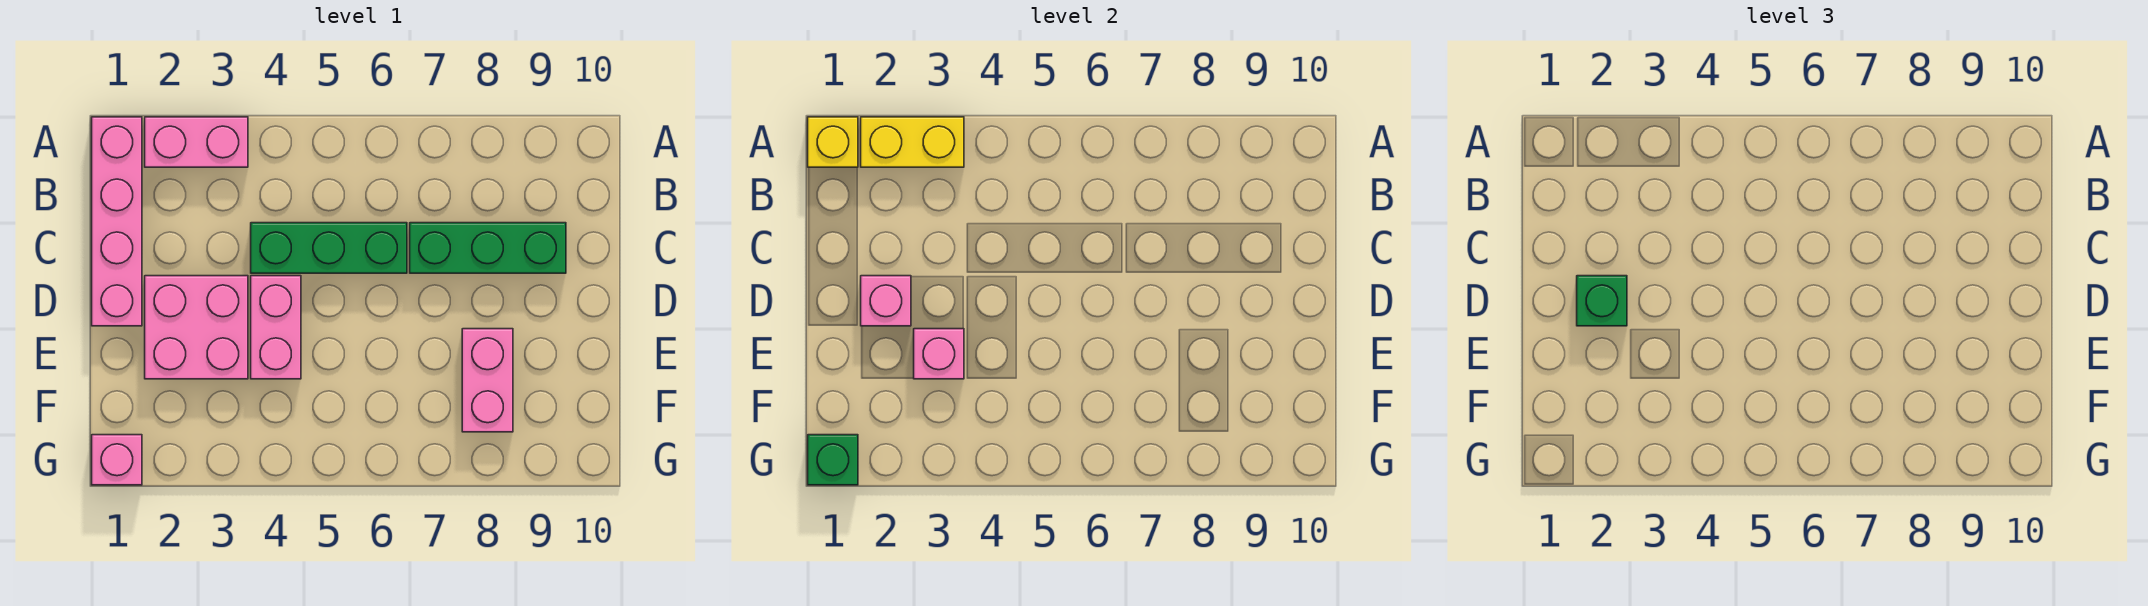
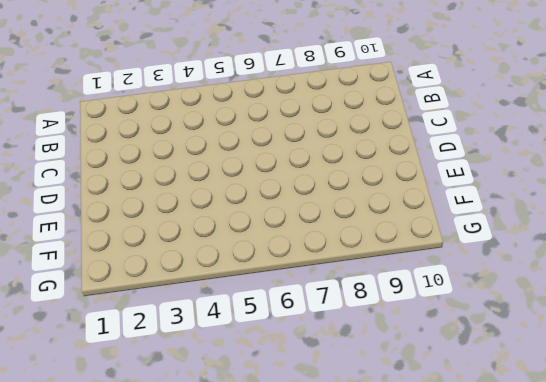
none -> pink 1x4 brick [92,117,142,326]
none -> pink 1x2 brick [145,117,248,167]
none -> green 1x3 brick [251,223,407,273]

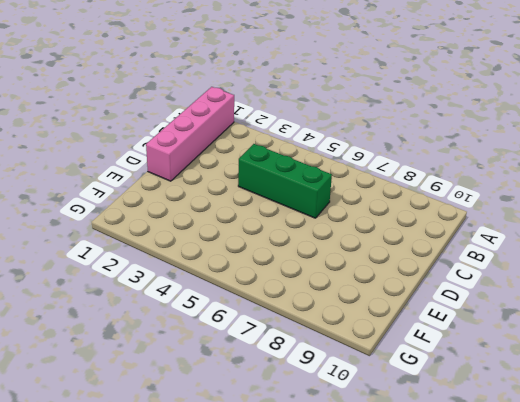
none -> pink 1x2 brick [145,117,248,167]
none -> green 1x3 brick [410,223,566,273]
none -> pink 2x2 brick [145,276,248,379]

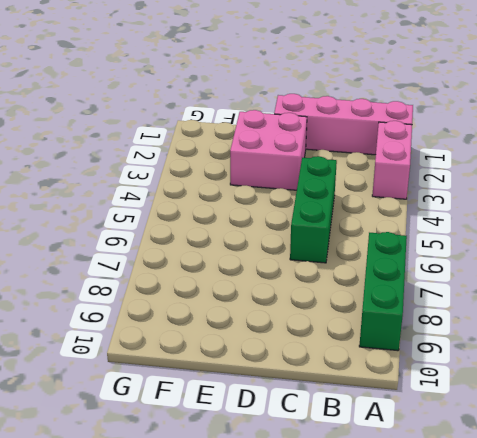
green 1x3 brick [359,232,407,351] -> green 1x3 brick moved to [410,223,566,273]
none -> pink 1x2 brick [251,276,301,379]
none -> pink 1x2 brick [462,329,513,432]
none -> pink 1x1 brick [92,435,142,485]

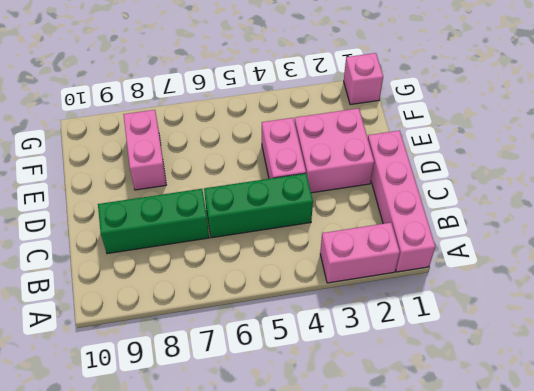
none -> yellow 1x1 brick [808,117,858,167]
none -> yellow 1x2 brick [861,117,964,167]
none -> pink 1x1 brick [861,276,911,326]

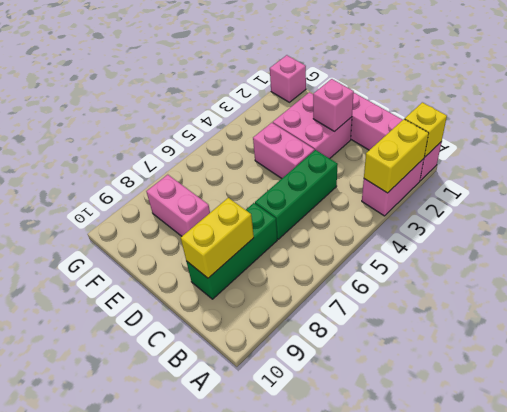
yellow 1x2 brick [181,198,254,278] -> none
none -> pink 1x1 brick [914,329,964,379]
none -> green 1x1 brick [808,435,858,485]
none -> green 1x1 brick [1577,276,1627,326]

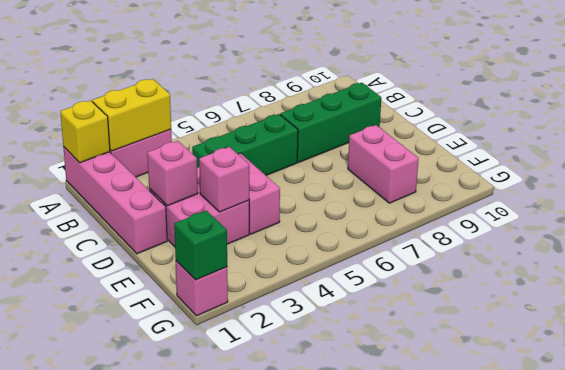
none -> green 1x1 brick [1577,276,1627,326]

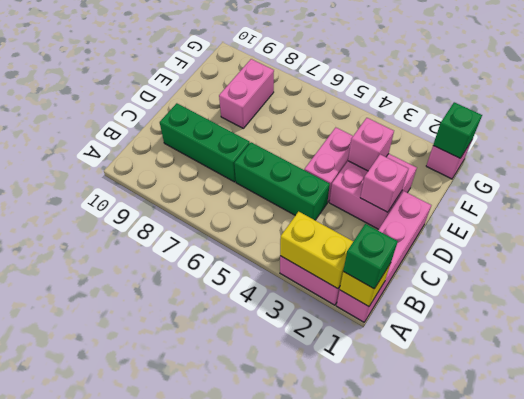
green 1x1 brick [343,224,398,289] -> green 1x1 brick moved to [1577,276,1627,326]

